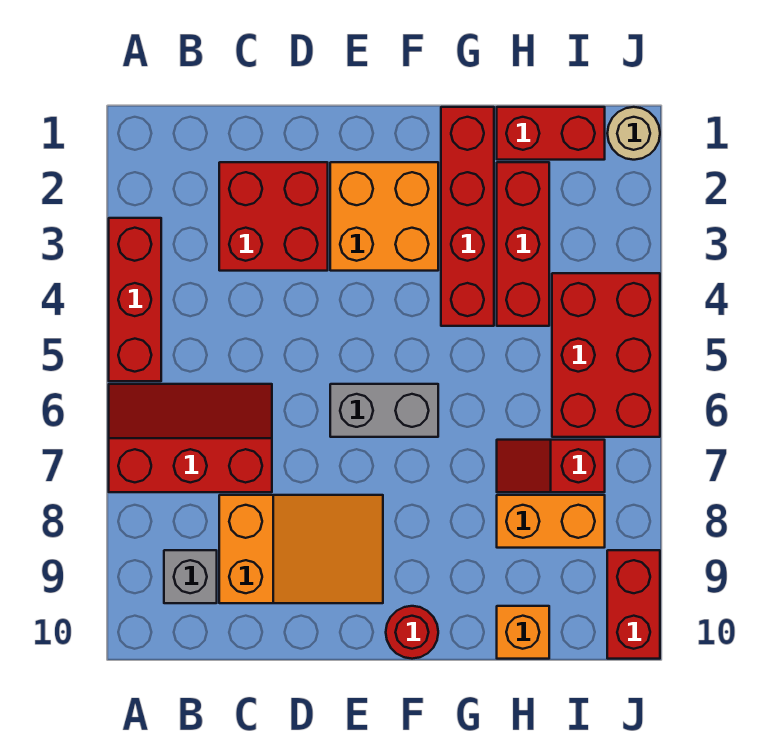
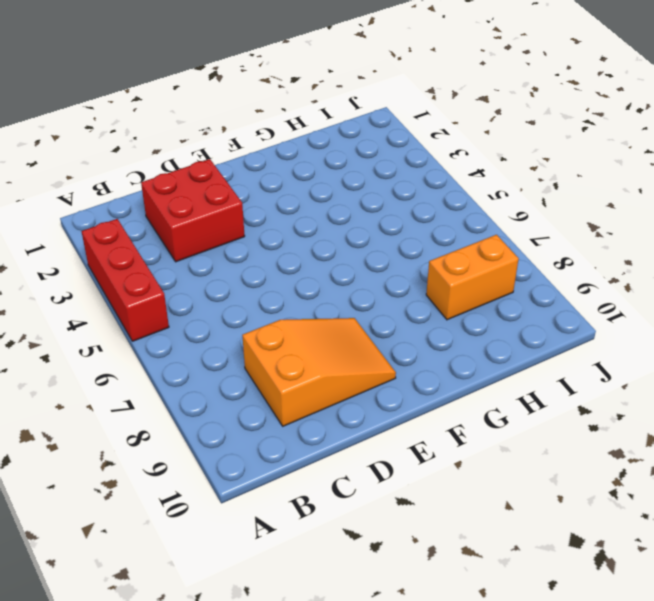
none -> red 2x3 slope [109,384,272,492]
none -> grey 1x1 brick [164,550,217,603]
none -> orange 2x2 brick [330,162,438,271]

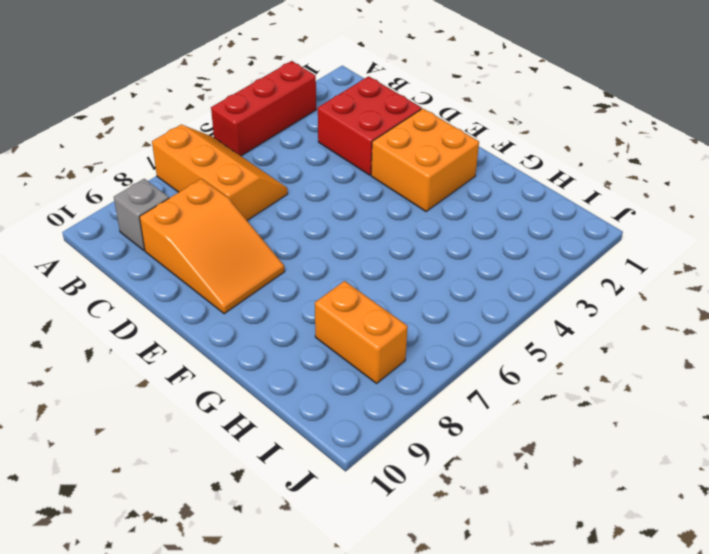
orange 2x3 slope [152,125,288,220] -> red 2x3 slope [109,384,272,492]
none -> grey 1x2 brick [330,384,438,437]
none -> red 1x1 round brick [386,606,438,659]
none -> red 1x4 brick [441,107,494,326]

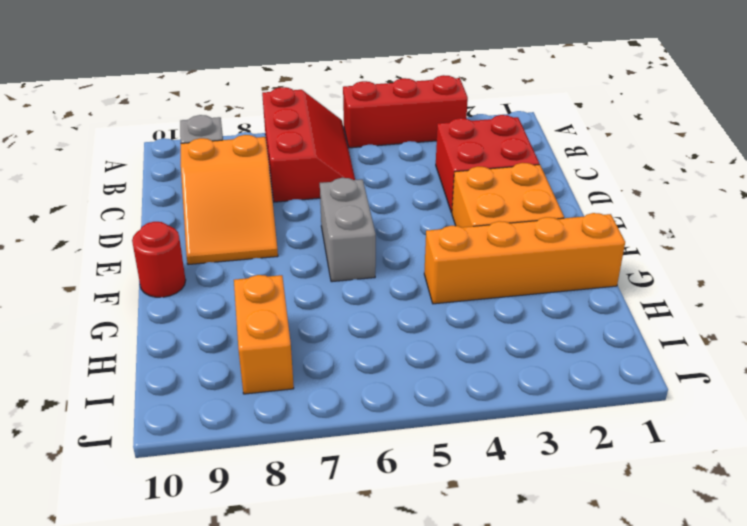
orange 1x4 brick [424,213,625,304] -> red 1x4 brick [441,107,494,326]
none -> red 1x2 brick [497,107,605,160]
none -> red 1x3 brick [497,162,549,326]
none -> red 1x2 slope [497,440,605,492]

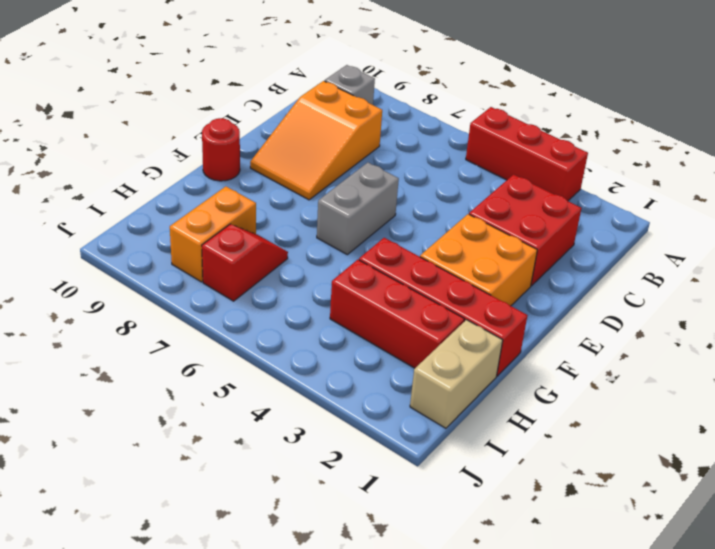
tan 1x2 brick [410,320,503,428] -> red 1x2 brick [497,107,605,160]
none -> red 2x3 slope [109,384,272,492]
none -> orange 1x1 brick [497,606,549,659]
none -> red 2x3 brick [552,273,660,437]

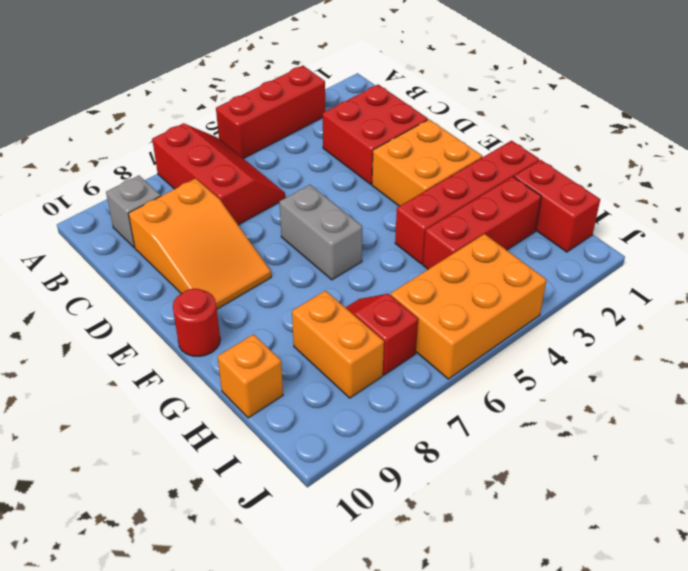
orange 2x3 brick [391,234,546,379] -> red 2x3 brick [552,273,660,437]
none -> tan 1x1 round brick [607,107,660,160]
none -> red 1x2 brick [607,550,660,659]

